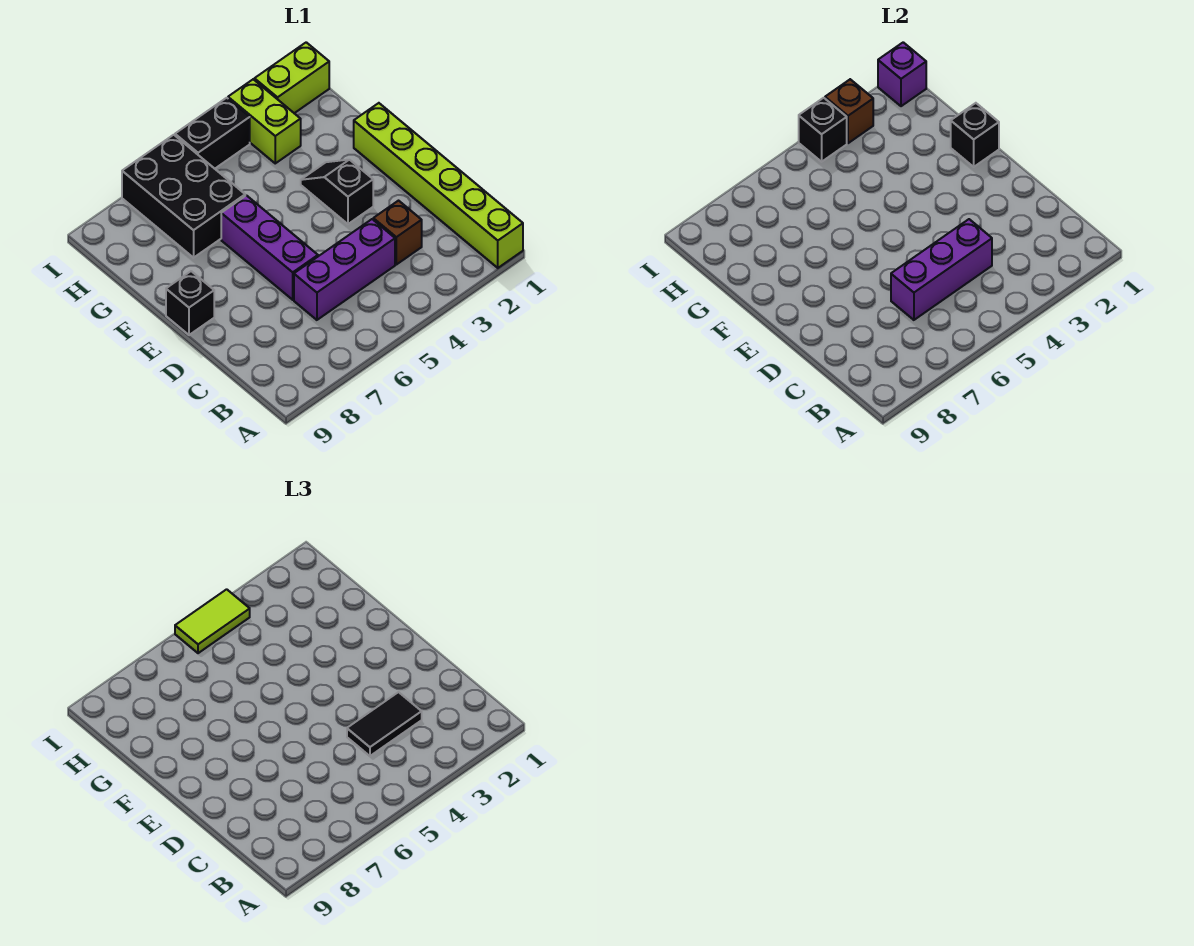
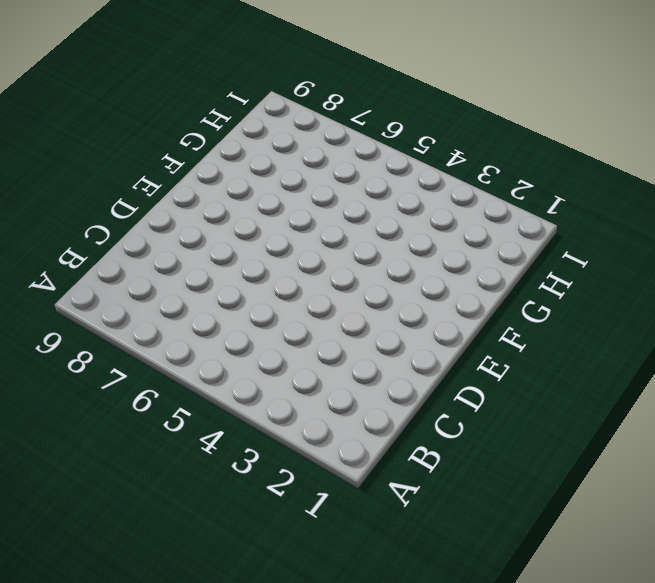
none -> lime 1x6 brick [354,103,523,268]
none -> brown 1x1 brick [373,201,422,265]
none -> purple 1x3 brick [294,219,395,320]

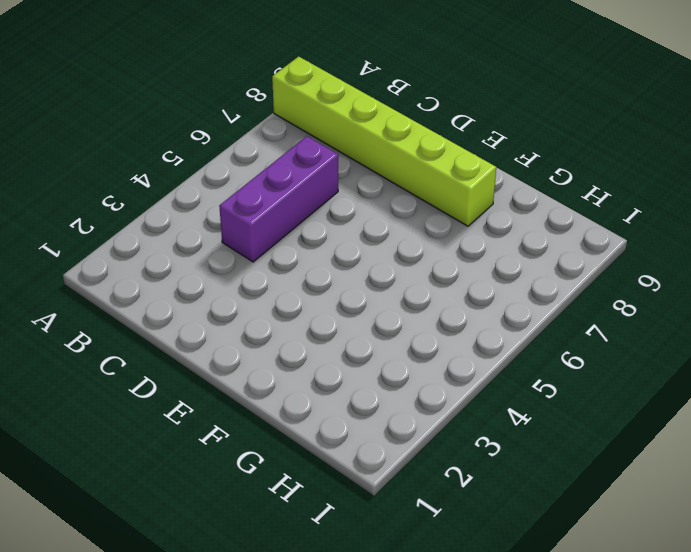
lime 1x6 brick [272,56,496,226] -> lime 1x6 brick moved to [354,103,523,268]
none -> brown 1x1 brick [373,201,422,265]
none -> purple 1x3 brick [221,195,318,300]
none -> black 1x2 slope [301,160,373,224]

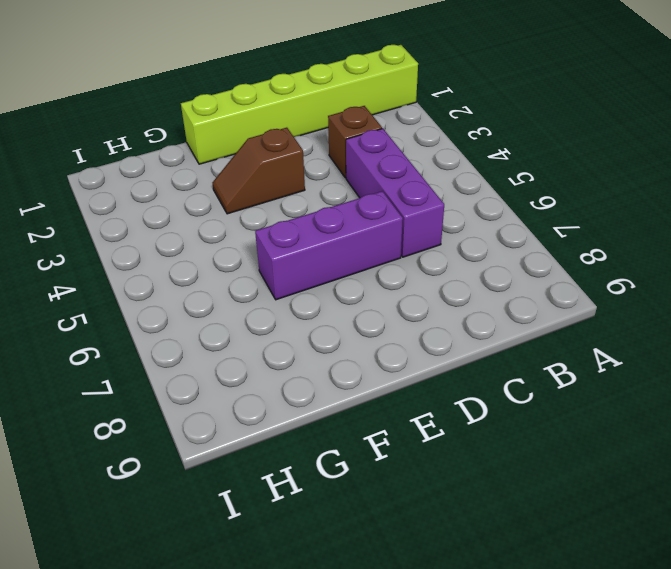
brown 1x2 slope [212,128,305,214] -> black 1x2 slope [301,160,373,224]
none -> black 1x1 brick [166,271,214,335]
none -> black 2x3 brick [122,135,245,258]
none -> lime 1x2 brick [228,79,301,163]

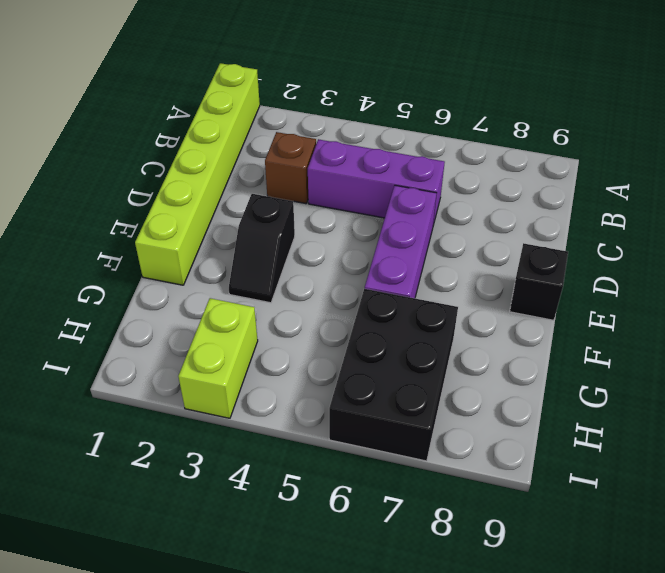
none -> lime 1x2 brick [254,42,329,113]
none -> black 1x2 brick [175,98,250,169]
none -> purple 1x3 brick [891,219,992,320]

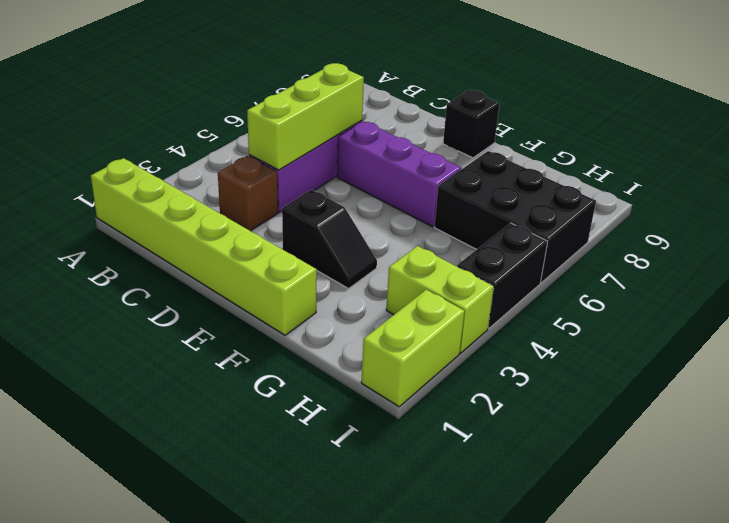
lime 1x3 brick [247,63,364,170] -> purple 1x3 brick [891,219,992,320]
none -> black 1x1 brick [951,103,999,167]
none -> purple 1x1 brick [878,42,926,106]
none -> brown 1x1 brick [825,79,873,143]

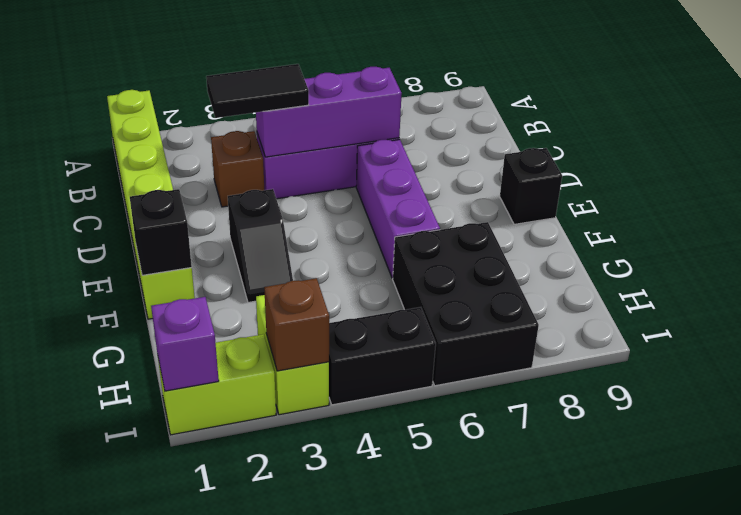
none -> black 1x1 brick [799,98,847,162]
none -> lime 1x2 tile [175,589,250,653]

